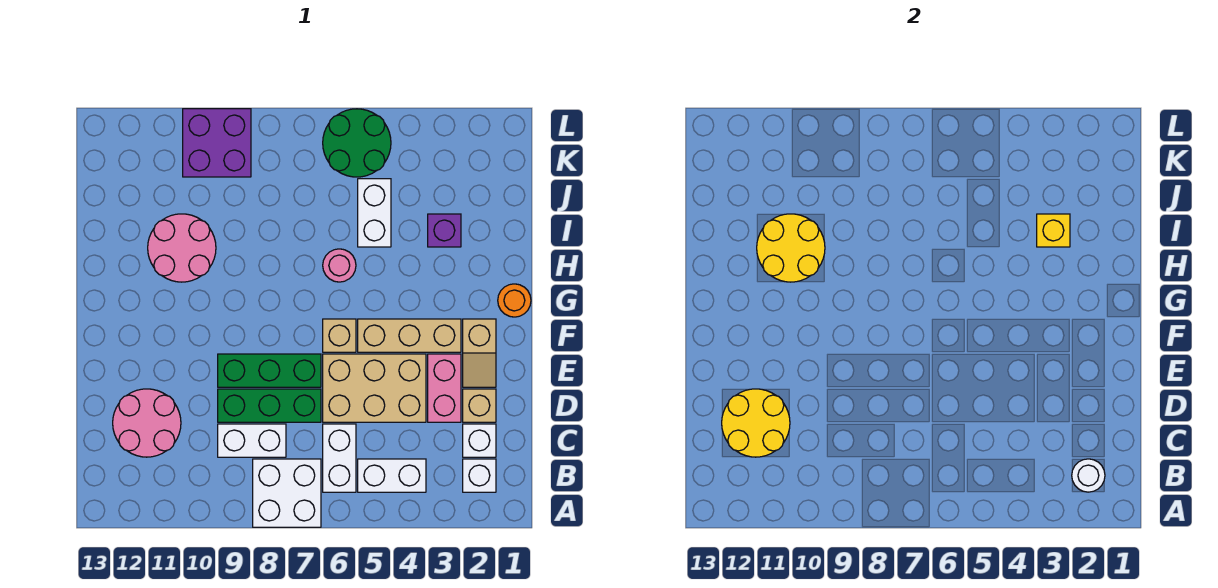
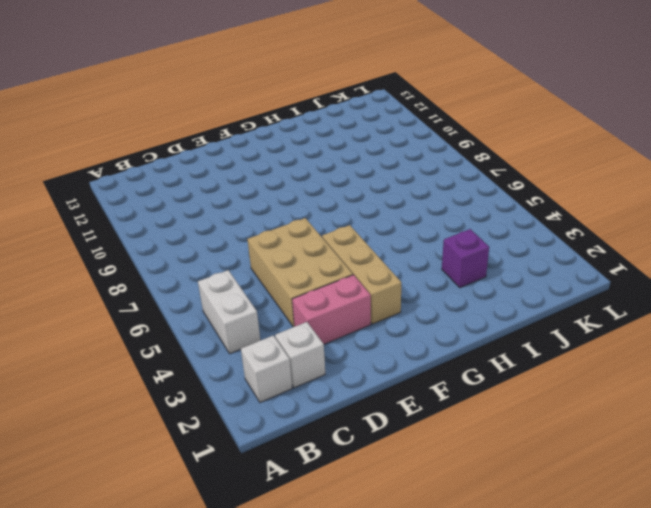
none -> white 2x2 brick [253,459,321,527]
none -> white 1x2 brick [323,424,356,492]
none -> white 1x2 brick [218,424,286,457]

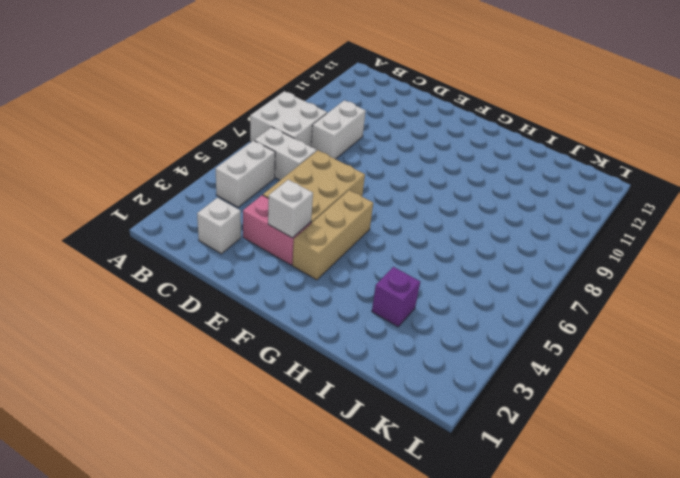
white 1x1 brick [268,180,313,238] -> white 1x1 brick moved to [463,459,496,492]
none -> pink 2x2 round brick [113,389,181,457]
none -> tan 1x1 brick [463,389,496,422]
none -> green 1x3 brick [218,389,321,422]

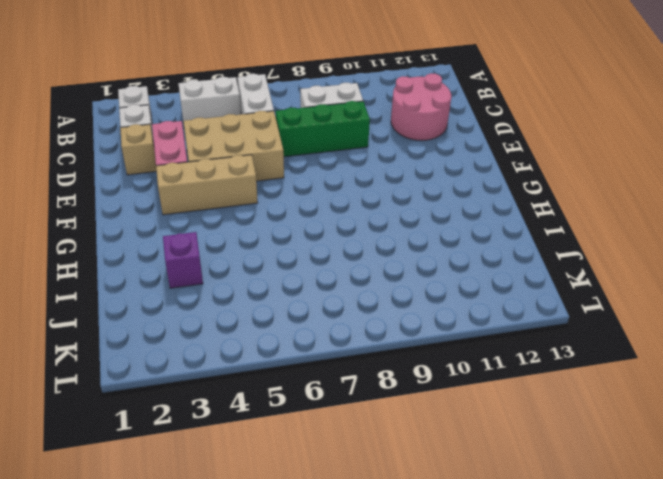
none -> white 2x2 brick [253,459,321,527]
none -> tan 1x2 slope [463,319,496,387]
none -> green 1x3 brick [218,354,321,387]

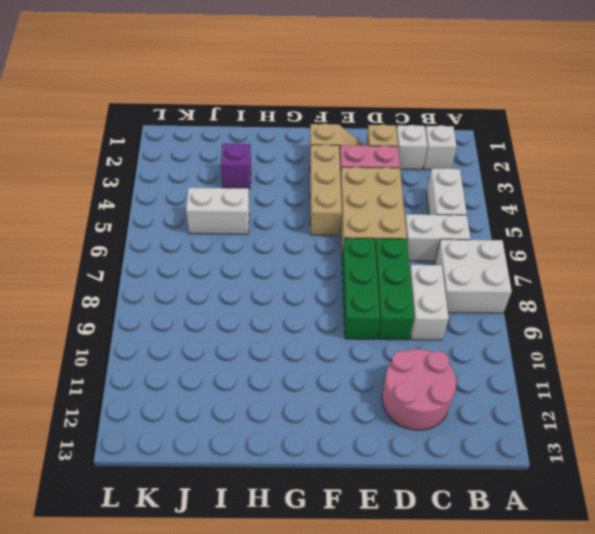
none -> tan 1x1 brick [323,319,356,352]
none -> orange 1x1 round brick [498,284,531,317]
none -> pink 1x1 round brick [323,249,356,282]

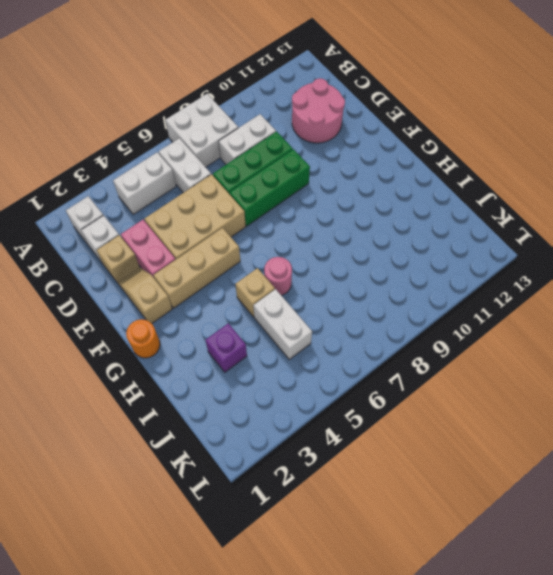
tan 1x1 brick [235,268,275,317] -> tan 1x1 brick moved to [323,319,356,352]
none -> pink 2x2 round brick [148,214,216,282]
none -> green 2x2 round brick [323,109,391,177]
none -> purple 2x2 brick [183,109,251,177]

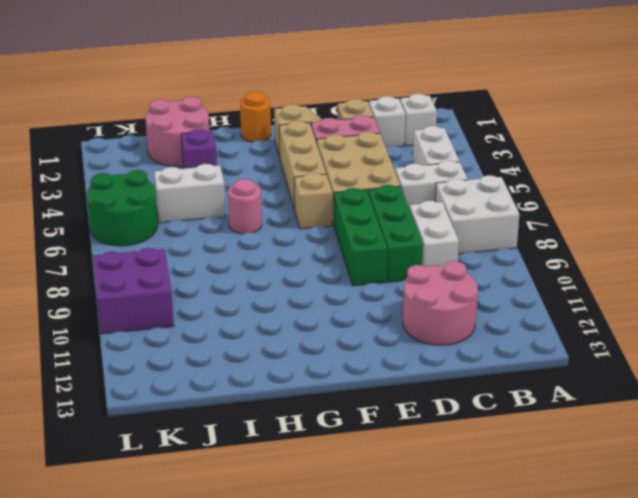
pink 2x2 round brick [145,97,209,166] -> pink 2x2 round brick moved to [148,214,216,282]
none -> white 1x1 round brick [1072,459,1105,492]
none -> yellow 2x2 round brick [722,389,790,457]
none -> yellow 2x2 round brick [757,214,825,282]

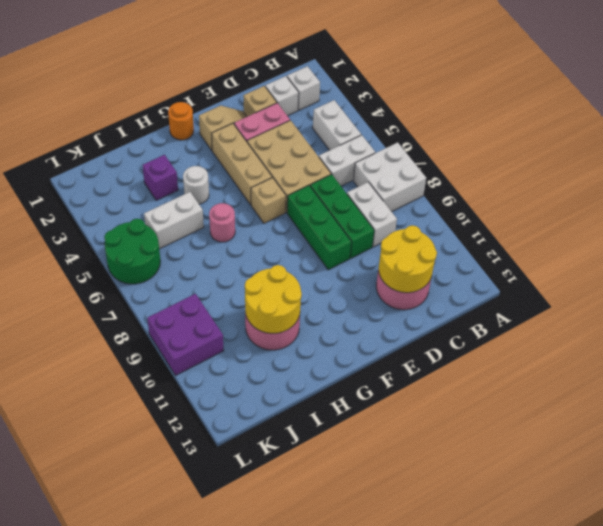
white 1x1 round brick [183,166,209,204] -> white 1x1 round brick moved to [1072,459,1105,492]
none -> yellow 1x1 brick [1037,214,1070,247]

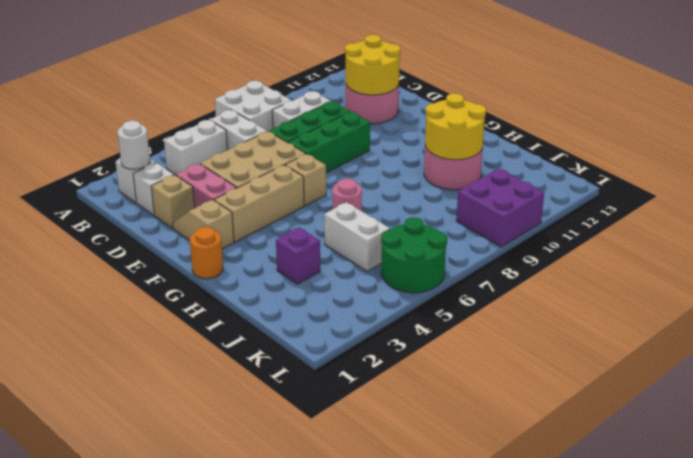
none -> yellow 1x1 brick [1037,214,1070,247]

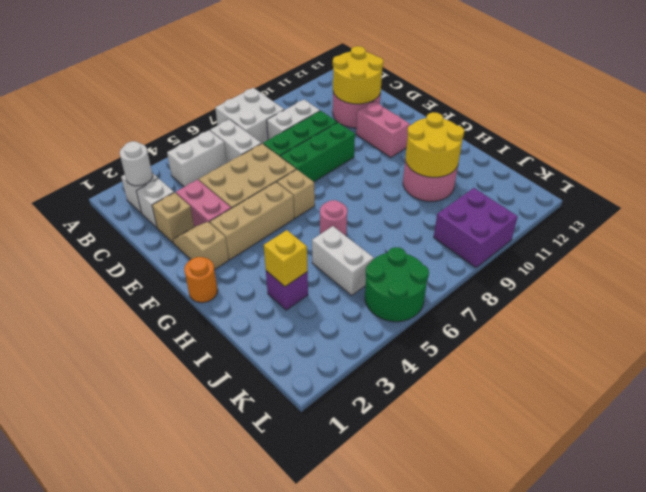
pink 1x2 brick [356,101,410,158] -> none

